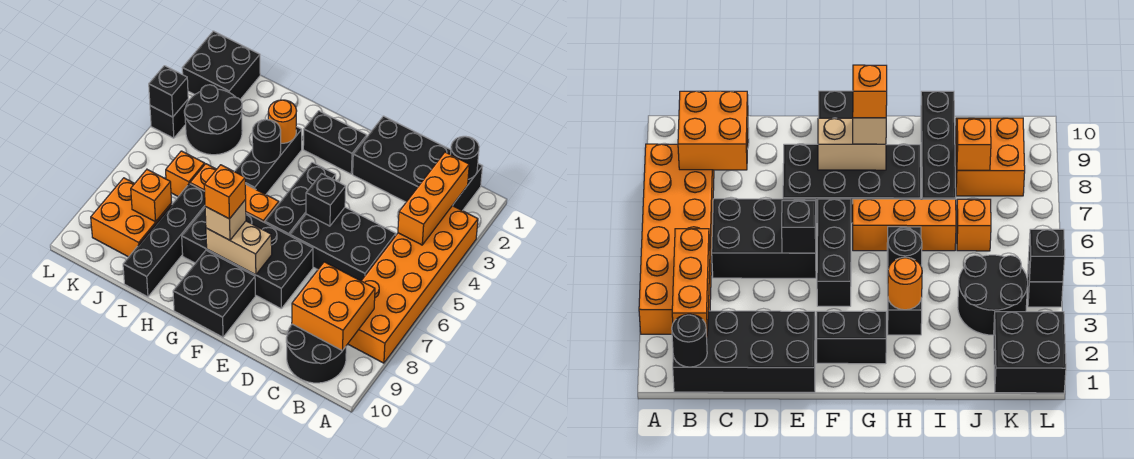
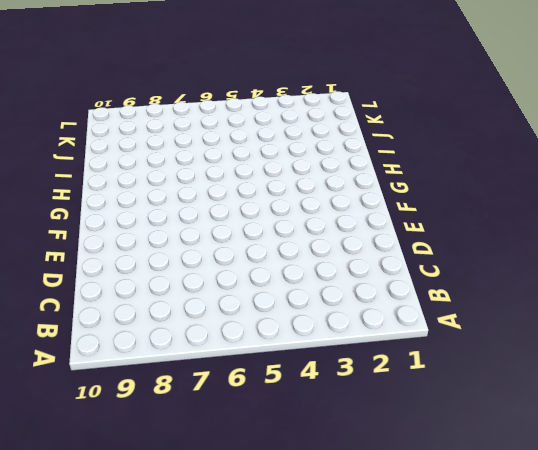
none -> orange 2x6 brick [348,206,478,363]
none -> black 2x4 brick [353,116,483,211]
none -> black 2x2 round brick [286,324,346,383]

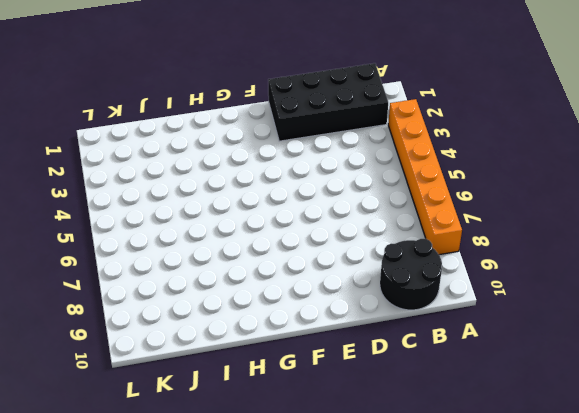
orange 1x6 brick [388,99,462,255] -> orange 2x6 brick [348,206,478,363]
none -> black 2x3 brick [290,207,396,281]
none -> black 2x4 brick [182,208,313,308]
none -> black 1x2 brick [303,111,367,174]

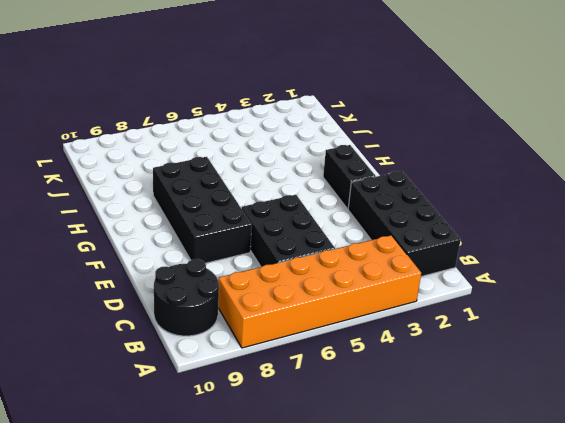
none -> black 1x3 brick [265,162,336,235]
none -> black 2x2 brick [173,250,255,337]
none -> orange 1x3 brick [190,164,279,222]

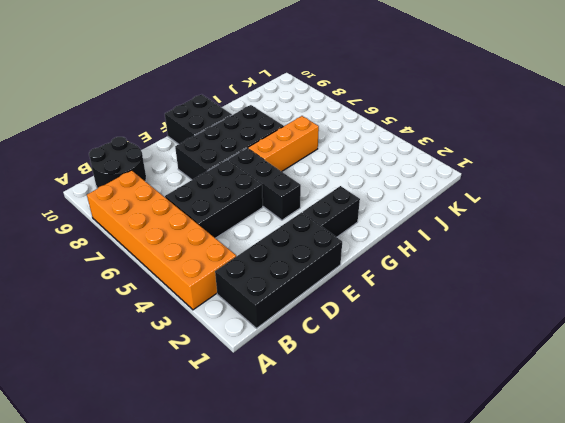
none -> black 1x3 brick [234,127,302,194]
none -> black 1x4 brick [123,184,205,297]
none -> black 2x2 round brick [184,85,242,155]

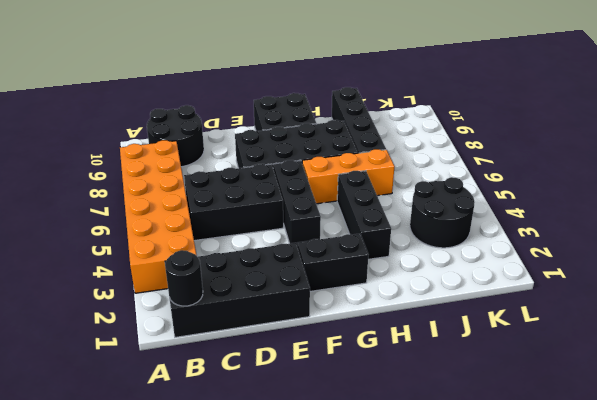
none -> orange 1x1 brick [166,151,205,197]
none -> orange 2x2 brick [91,178,172,257]
none -> black 2x2 brick [182,31,260,99]

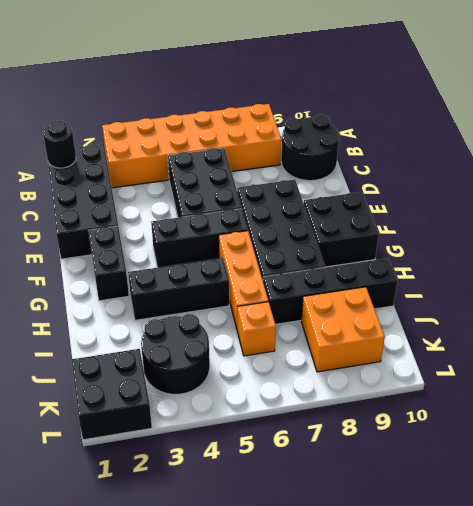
none -> black 1x1 brick [150,100,188,138]
none -> orange 1x3 brick [398,152,469,245]
none -> orange 2x2 brick [292,262,375,351]

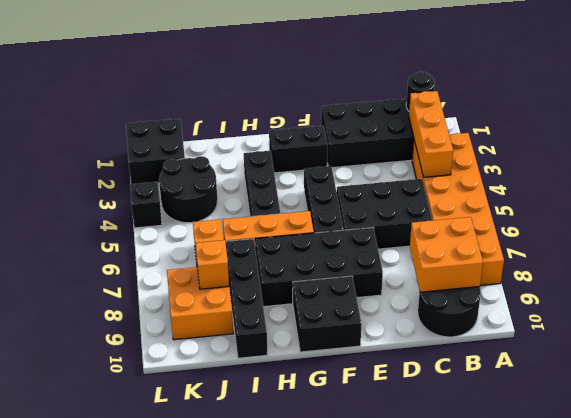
none -> black 1x1 brick [306,174,346,226]
none -> tan 1x2 brick [206,221,272,275]
none -> orange 1x1 round brick [268,100,296,143]

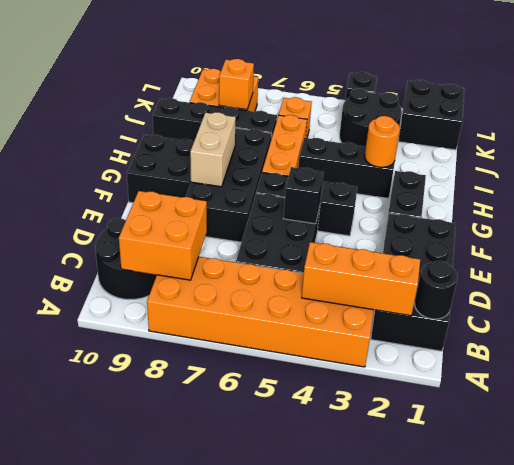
none -> black 1x1 round brick [252,119,281,163]
none -> black 1x1 brick [149,66,188,117]
none -> tan 1x1 brick [205,199,246,240]

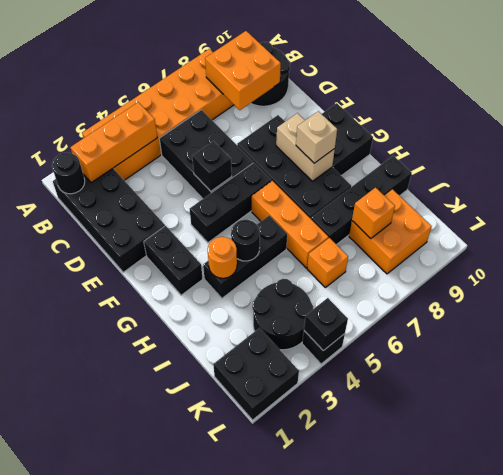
none -> orange 1x1 brick [204,165,246,219]

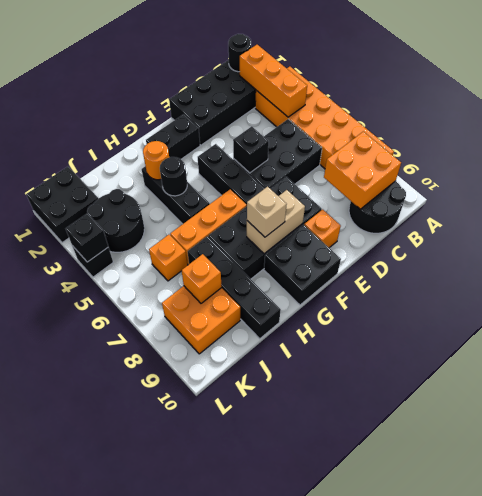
orange 1x1 brick [304,209,341,248] -> orange 1x1 brick moved to [204,165,246,219]

